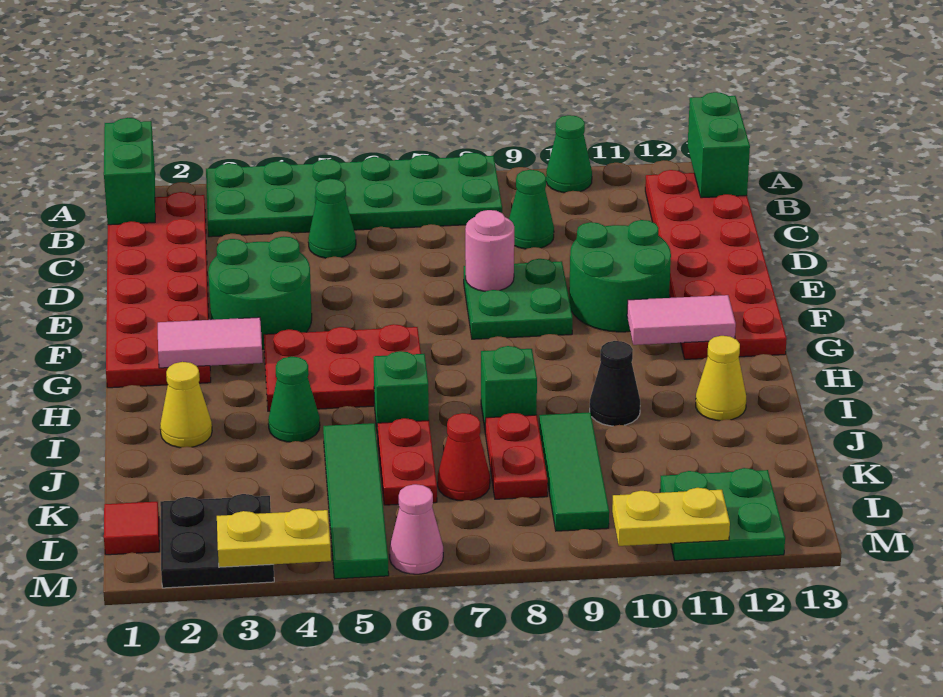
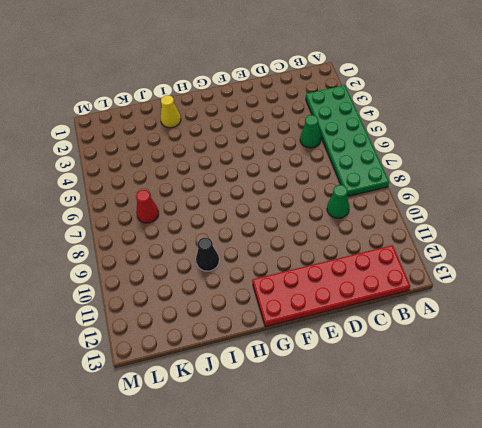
none -> green 1x1 cone [546,115,592,193]
none -> red 2x6 plate [106,192,211,388]
none -> green 2x2 round brick [208,236,312,349]
none -> green 2x2 plate [464,259,573,339]

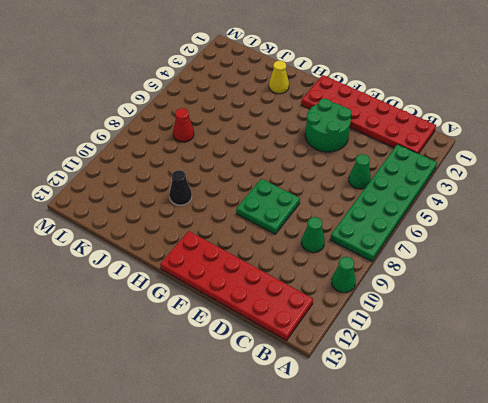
none -> green 2x2 round brick [569,220,671,332]
none -> red 2x3 plate [264,324,421,411]
none -> green 1x1 cone [268,356,320,442]
none -> green 1x1 brick [374,351,429,437]

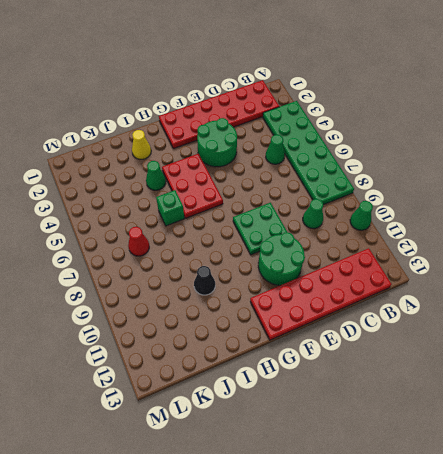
none -> green 1x1 brick [481,346,537,428]
none -> yellow 1x1 cone [696,336,746,421]
none -> green 1x4 tile [323,423,389,579]
none -> red 1x2 plate [377,418,437,505]

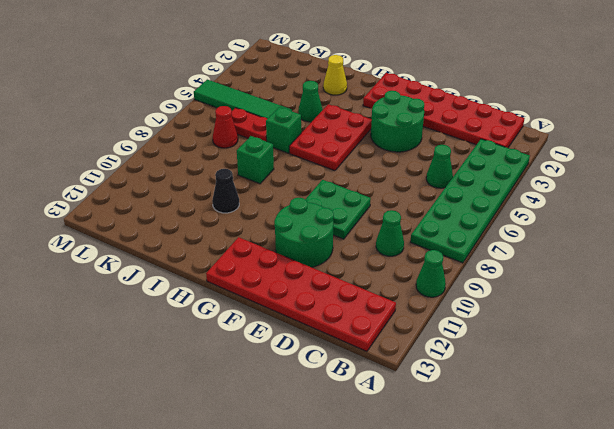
none -> yellow 1x1 cone [696,336,746,421]
none -> red 1x2 plate [485,413,548,499]
none -> green 1x3 tile [539,412,609,531]
none -> red 1x1 tile [104,502,159,555]

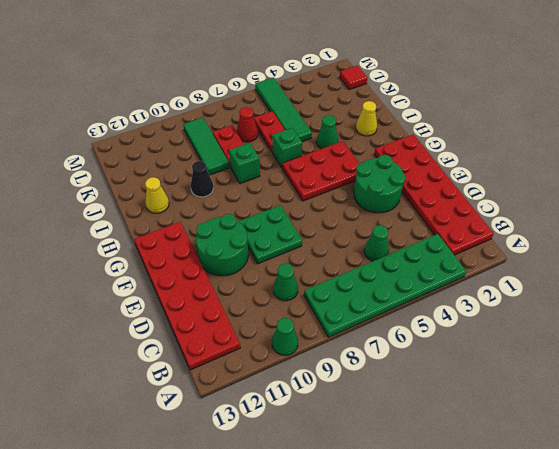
none -> black 2x2 plate [160,494,274,588]
none -> green 2x2 plate [660,468,785,561]
none -> pink 1x1 cone [389,484,443,574]
none -> green 1x2 brick [104,118,155,225]

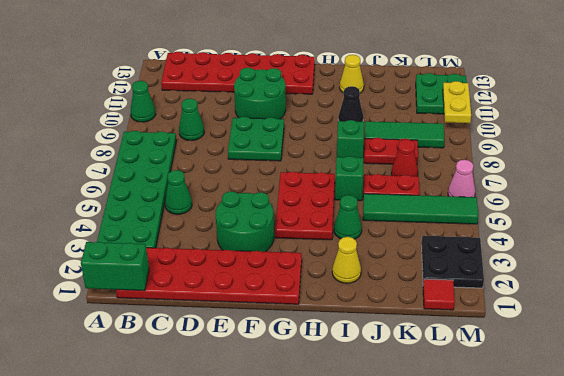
none -> green 1x2 brick [688,92,750,198]
none -> pink 1x1 round brick [465,210,514,291]
none -> pink 1x2 tile [158,317,263,368]
none -> pink 1x2 tile [627,295,736,345]

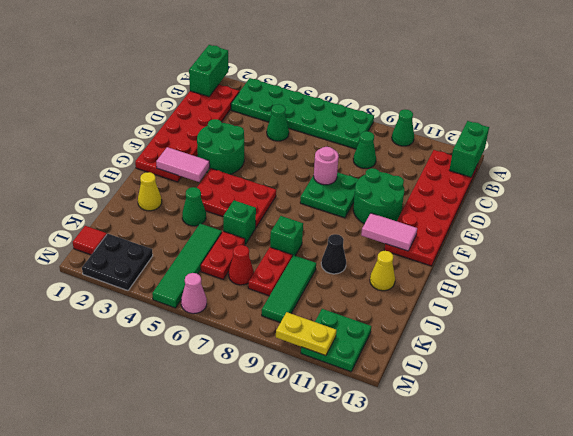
none -> yellow 1x2 plate [217,508,331,567]

